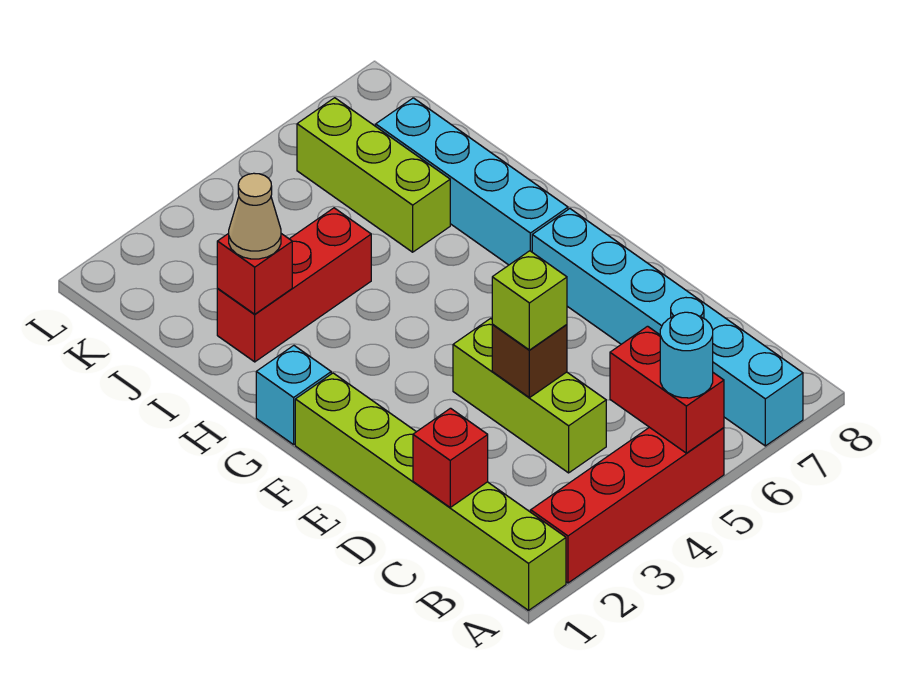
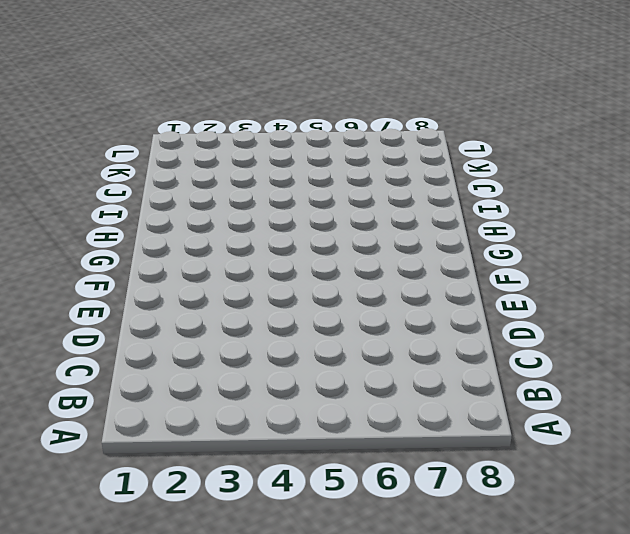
none -> lime 1x6 brick [295,373,566,610]
none -> red 1x4 brick [531,427,724,583]
none -> cyan 1x6 brick [532,209,803,446]

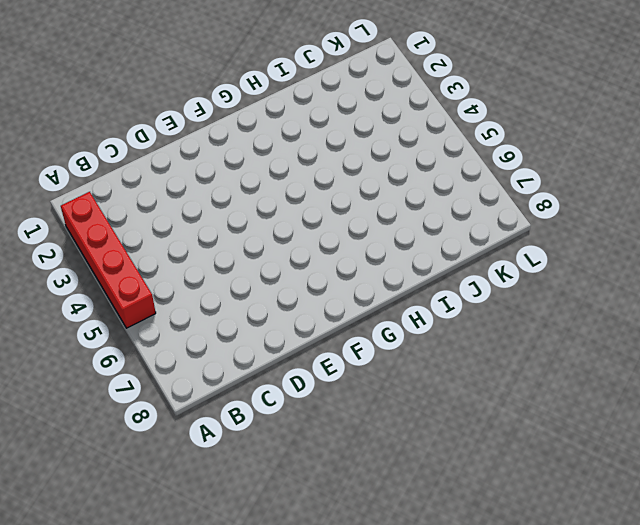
none -> lime 1x6 brick [295,373,566,610]
none -> cyan 1x6 brick [532,209,803,446]
none -> lime 1x3 brick [453,318,606,473]

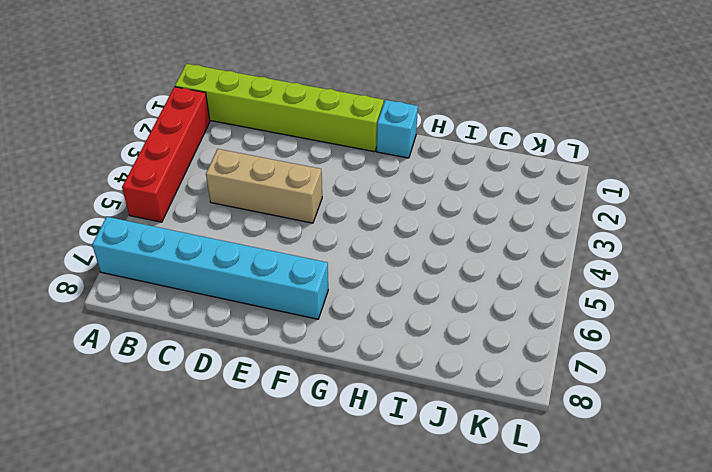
tan 1x3 brick [206,149,322,223] -> lime 1x3 brick [453,318,606,473]
none -> cyan 1x4 brick [376,98,568,265]
none -> red 1x3 brick [217,208,371,362]
none -> lime 1x3 brick [297,98,450,252]

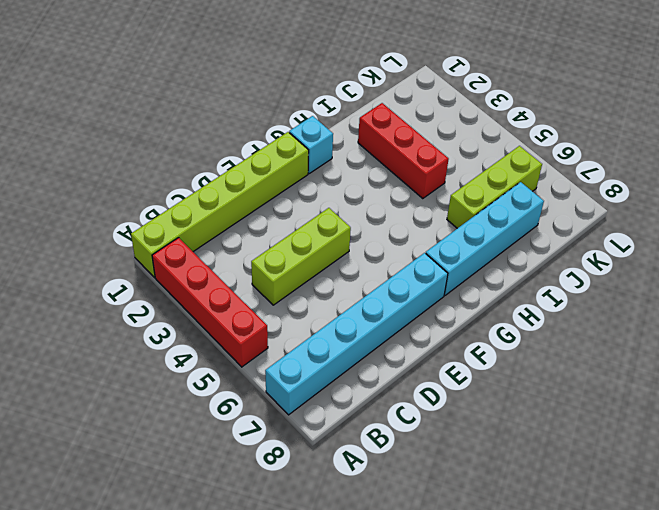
none -> red 1x2 brick [610,326,724,453]
none -> red 1x1 brick [413,408,488,507]
none -> brown 1x1 brick [492,325,567,398]

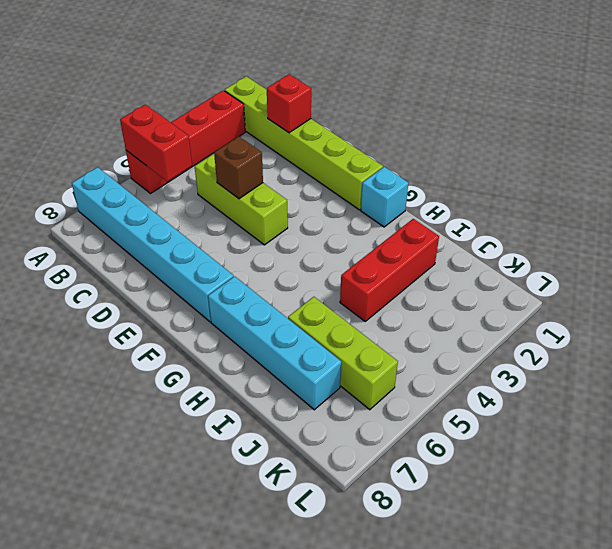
none -> red 1x1 brick [217,233,292,314]
none -> cyan 1x1 round brick [660,312,713,398]
none -> lime 1x1 brick [492,251,567,350]

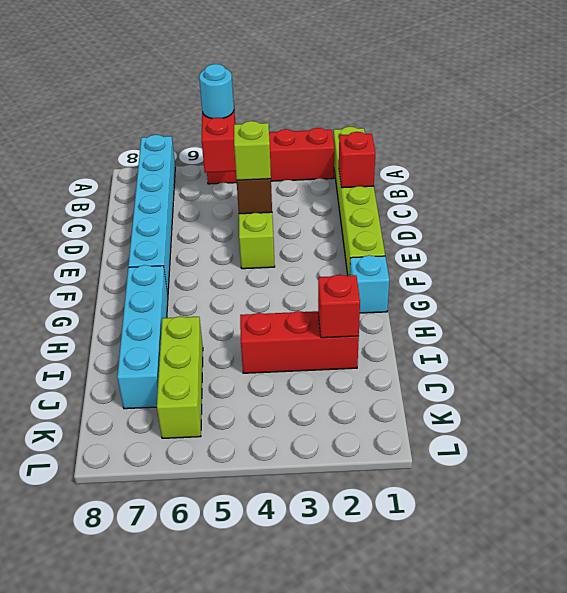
none -> tan 1x1 cone [229,173,281,259]

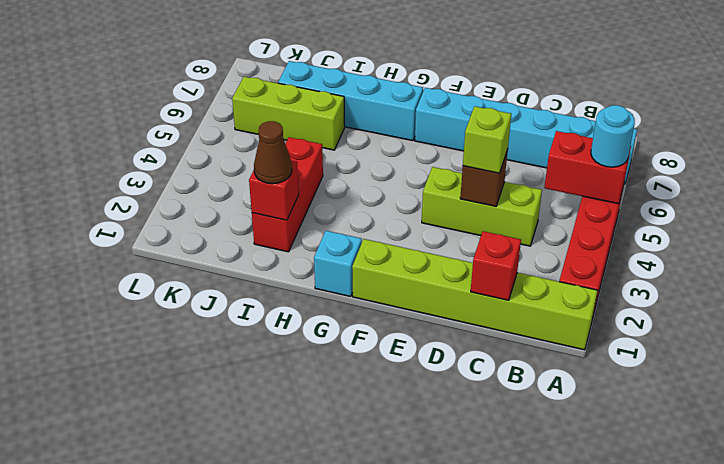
brown 1x1 cone [254,121,292,184] -> tan 1x1 cone [229,173,281,259]

